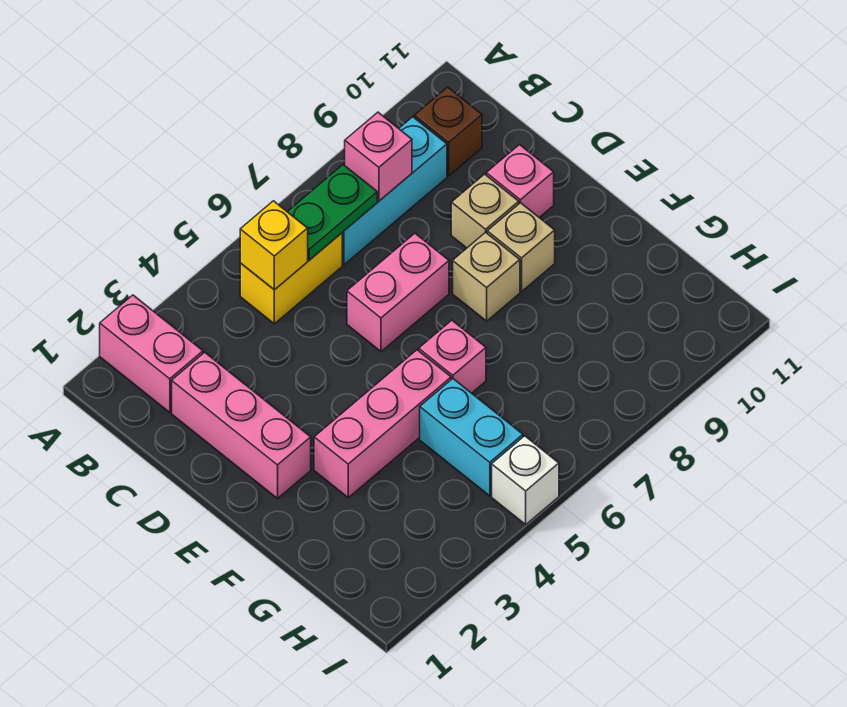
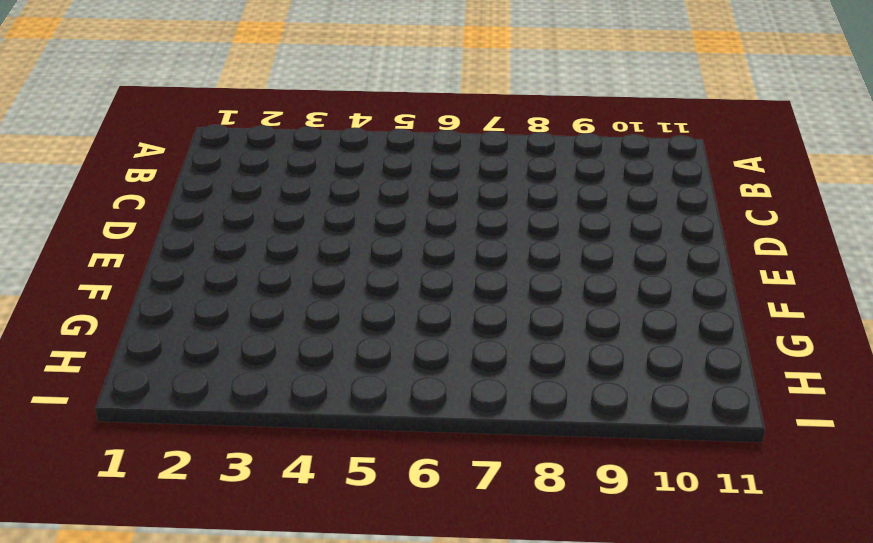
none -> pink 1x2 brick [100,295,203,412]
none -> yellow 1x2 brick [240,233,342,324]
none -> cyan 1x3 brick [342,117,447,265]

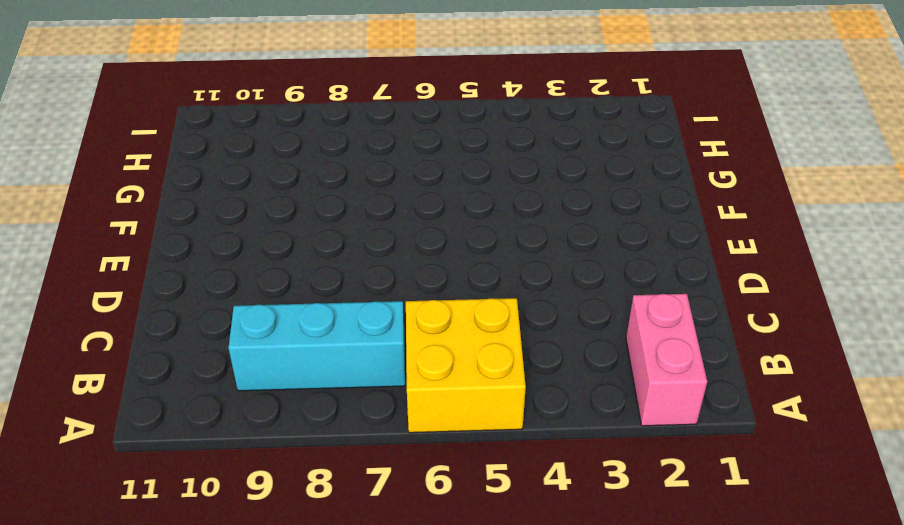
yellow 2x2 brick [406,298,526,433] -> yellow 1x2 brick [240,233,342,324]
none -> brown 1x1 brick [414,87,482,176]
none -> pink 1x3 brick [172,352,311,498]
none -> pink 1x2 brick [347,233,449,351]

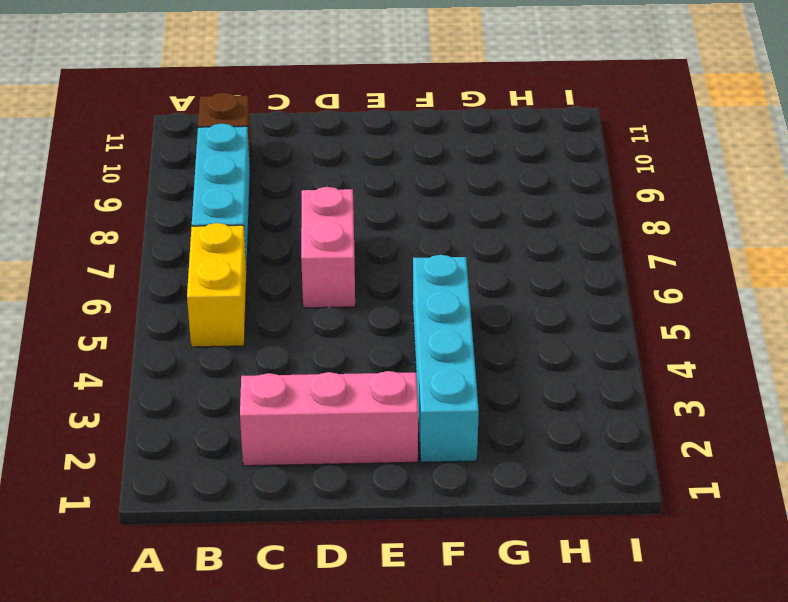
cyan 1x4 brick [413,255,479,462] -> pink 1x3 brick [314,350,451,497]
none -> pink 1x2 brick [100,295,203,412]
none -> tan 1x1 brick [451,174,519,248]
none -> pink 1x1 brick [486,145,554,218]

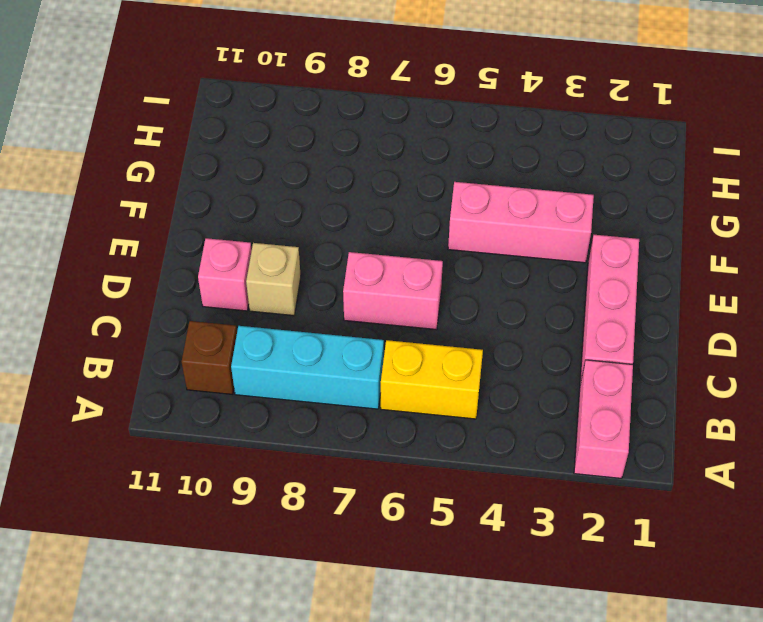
none -> tan 1x1 brick [453,232,520,321]
none -> tan 1x1 brick [487,203,555,292]
none -> pink 1x1 brick [419,320,486,393]

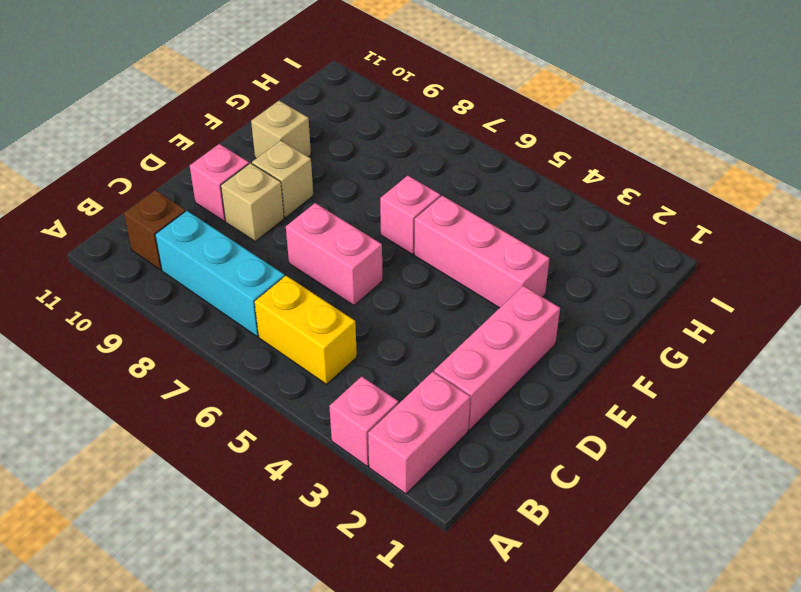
pink 1x1 brick [329,376,398,466] -> pink 1x1 brick moved to [345,112,412,201]
tan 1x1 brick [251,101,311,158] -> tan 1x1 brick moved to [453,232,520,321]
none -> cyan 1x2 brick [420,379,523,496]
none -> white 1x1 brick [492,436,559,524]
none -> yellow 1x1 brick [240,201,308,290]

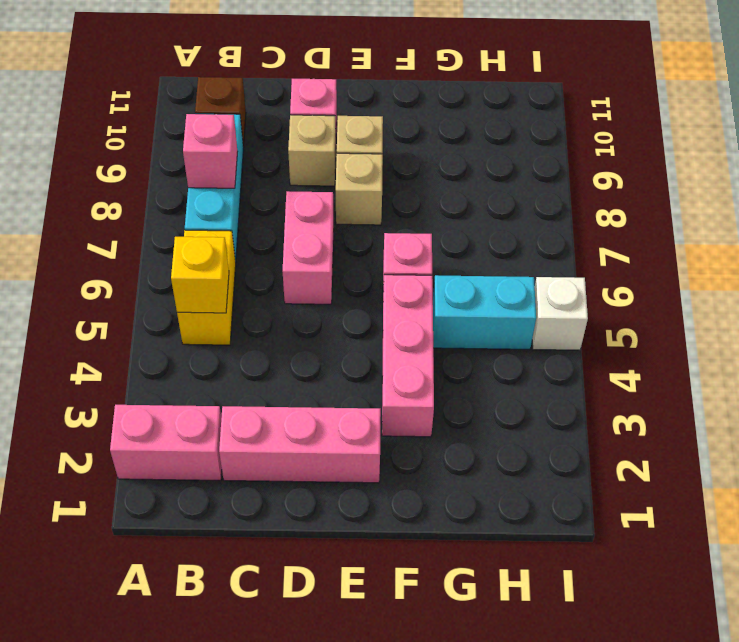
none -> green 1x2 plate [287,165,377,260]

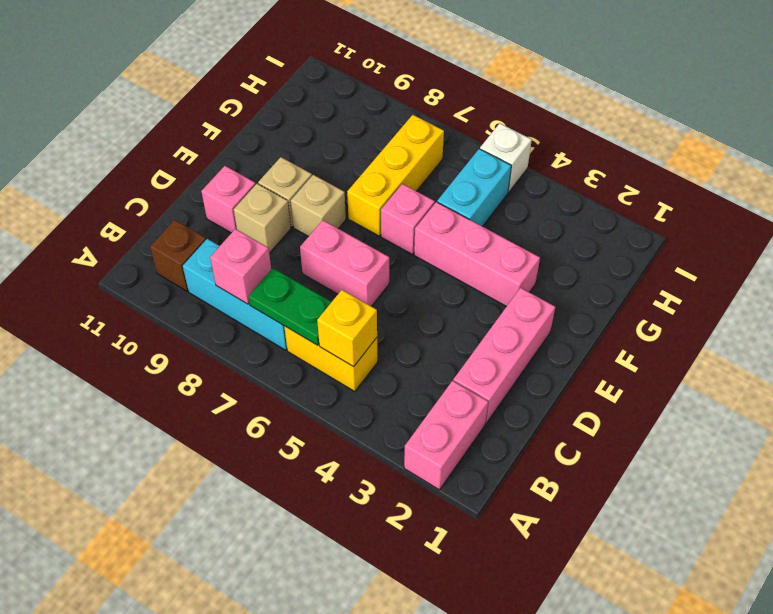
yellow 1x3 brick [347,115,444,236] -> none

